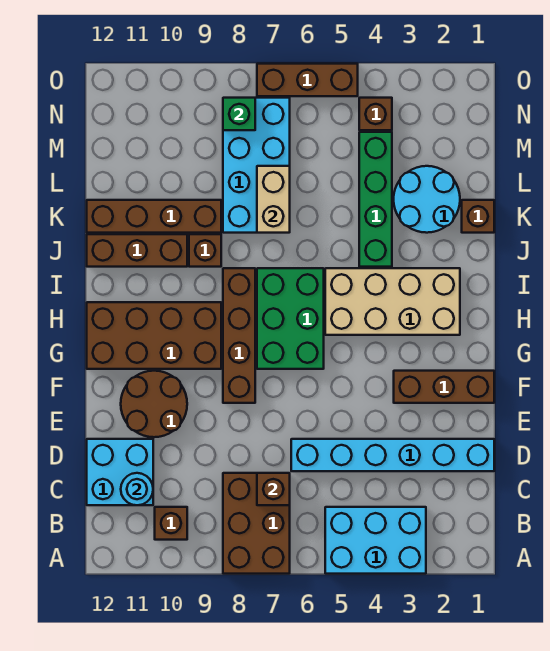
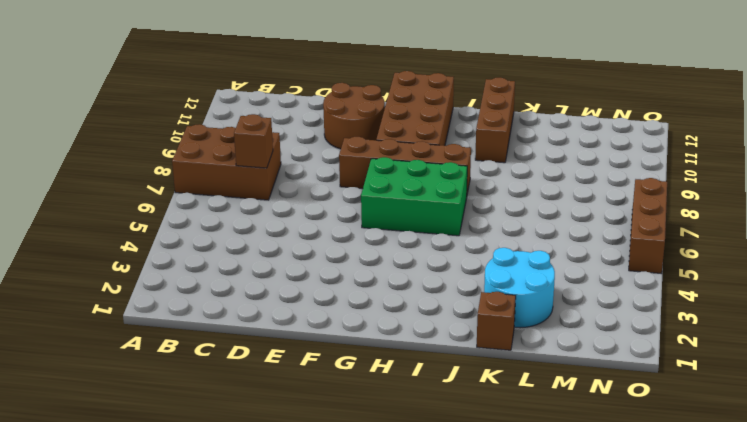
none -> cyan 2x3 brick [325,507,426,574]
none -> brown 1x1 brick [155,507,187,540]
none -> cyan 2x2 brick [87,439,153,505]

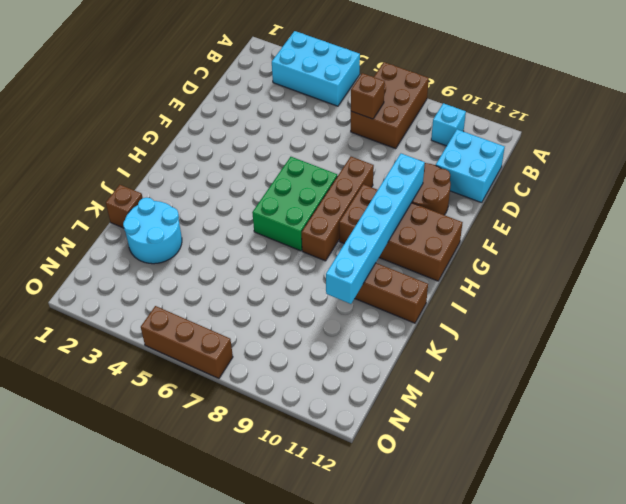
cyan 1x1 brick [431,103,466,146] -> brown 1x1 brick [155,507,187,540]
cyan 1x6 brick [326,153,425,304] -> cyan 1x6 brick turned to [291,439,494,471]
none -> brown 1x3 brick [394,371,494,403]
none -> tan 2x4 brick [325,268,460,335]
none -> green 1x4 brick [359,132,392,267]

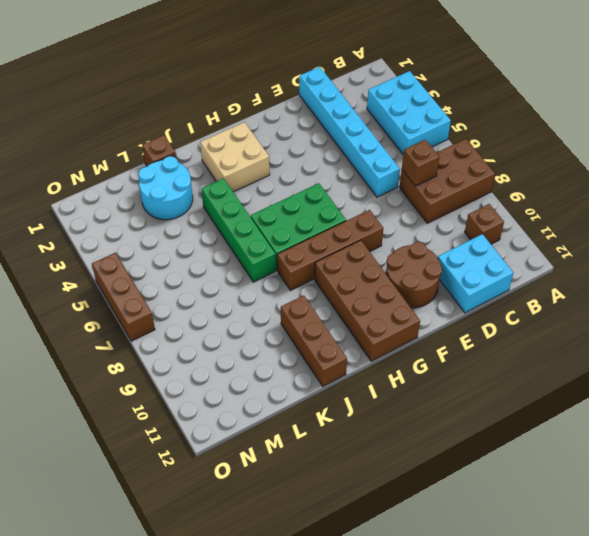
tan 2x2 brick [200,122,270,192] -> tan 2x4 brick [325,268,460,335]
green 1x4 brick [202,178,276,282] -> green 1x4 brick turned to [359,132,392,267]
none -> brown 1x3 brick [394,371,494,403]
none -> brown 1x1 brick [189,234,221,267]
none -> cyan 2x4 brick [223,98,290,233]

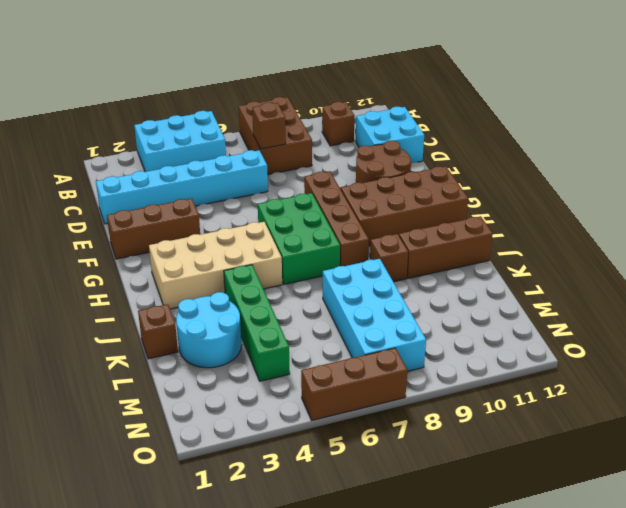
none -> brown 1x4 brick [87,200,221,233]
none -> brown 1x1 brick [359,98,392,130]
none -> cyan 1x1 round brick [121,473,153,505]

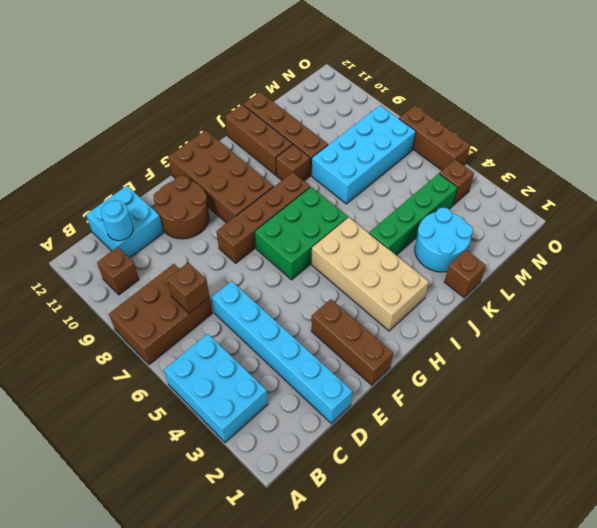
none -> tan 1x2 brick [257,166,290,233]
none -> green 1x1 brick [223,98,255,130]

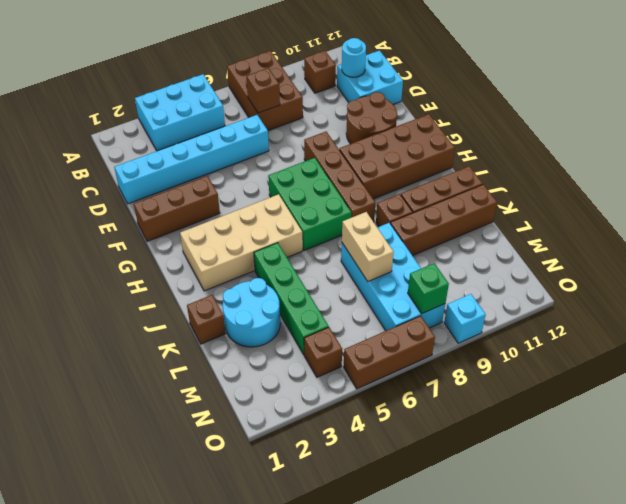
cyan 1x1 brick [444,294,486,343] -> none

